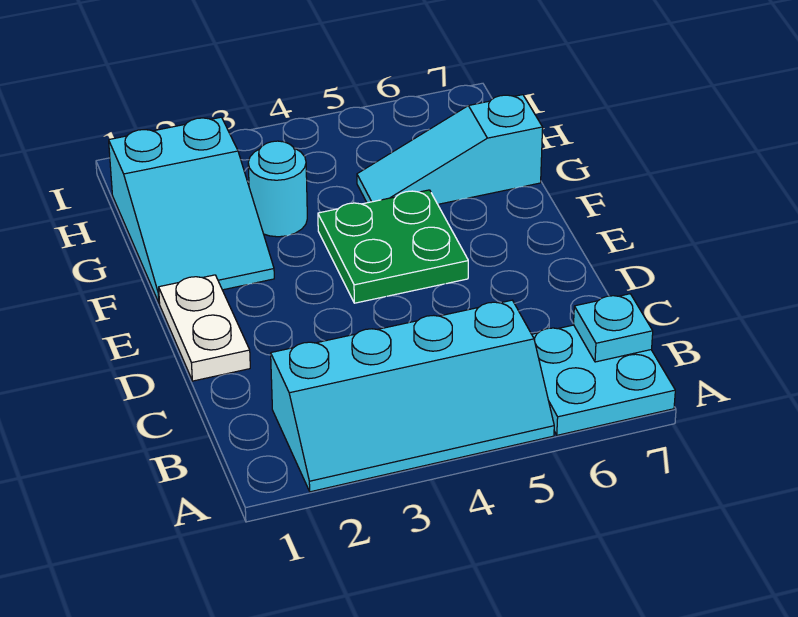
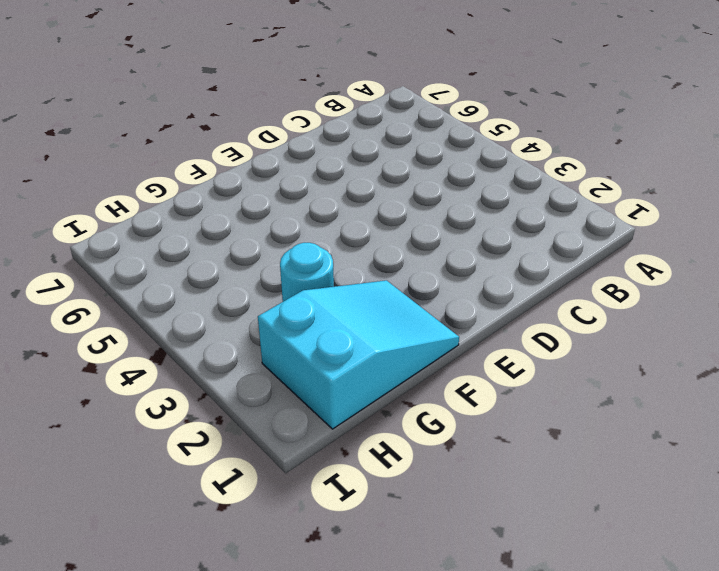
none -> cyan 2x4 slope [271,300,554,492]
none -> cyan 2x2 plate [532,325,675,435]

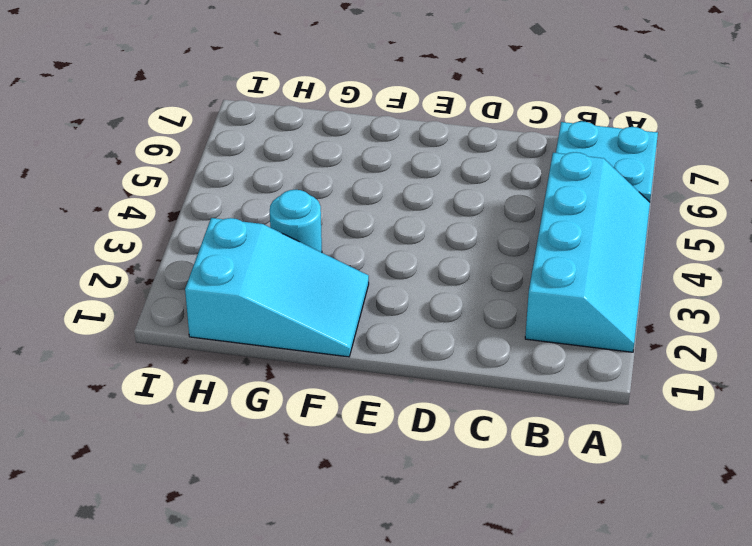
none -> white 1x2 plate [159,275,250,381]
none -> green 2x2 plate [318,190,468,303]

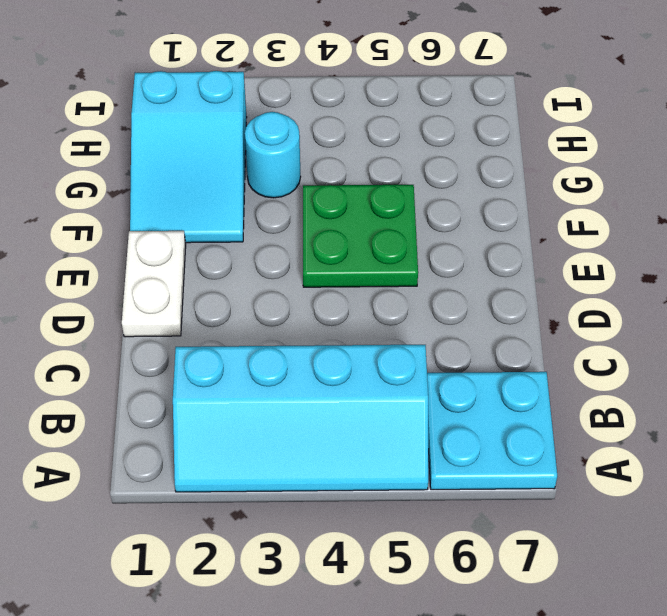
none -> cyan 1x3 slope [357,95,543,204]
none -> cyan 1x1 plate [574,294,653,362]

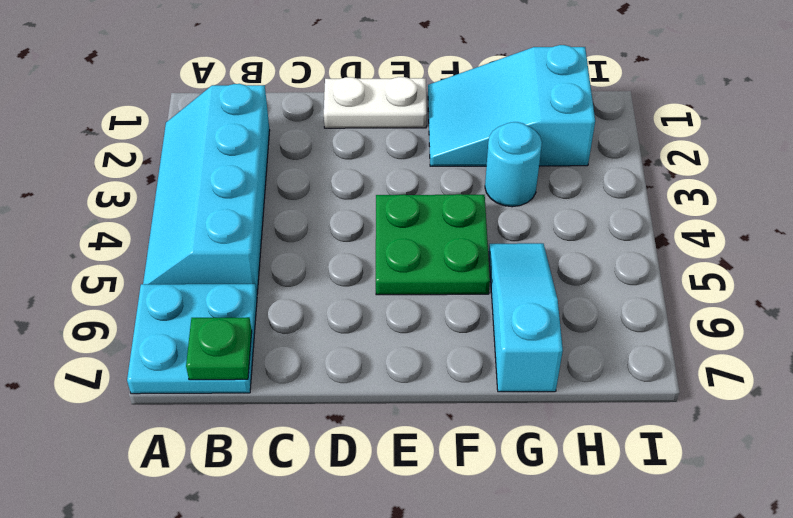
green 1x1 plate [186,317,252,380] -> cyan 1x1 plate [574,294,653,362]

